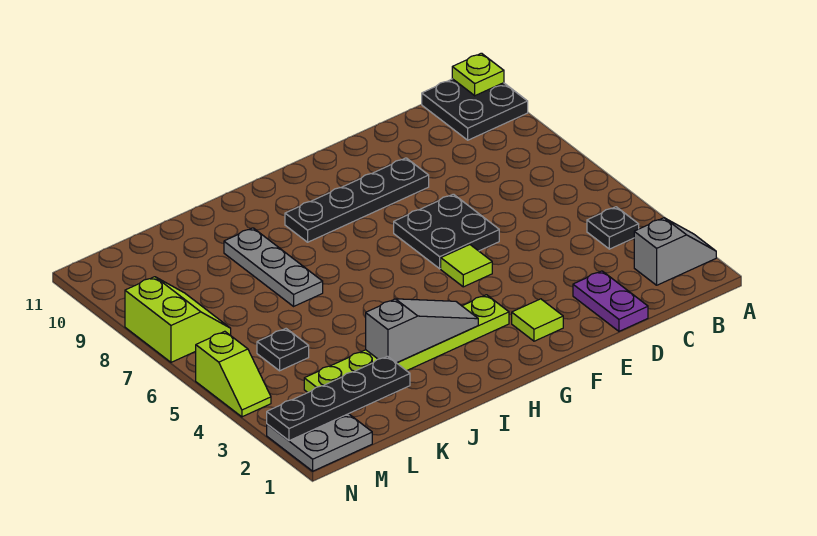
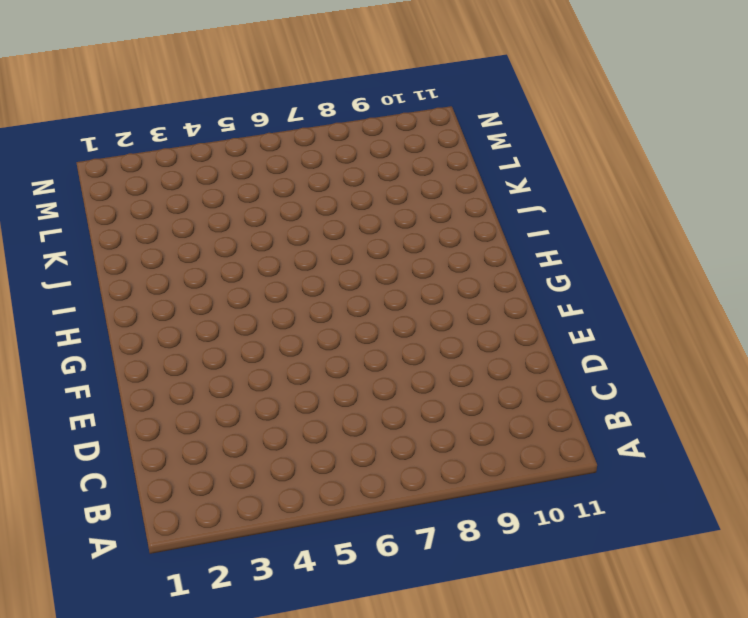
none -> grey 1x2 slope [634,218,716,285]
none -> black 2x2 plate [422,79,528,140]
none -> black 1x1 plate [587,207,639,249]

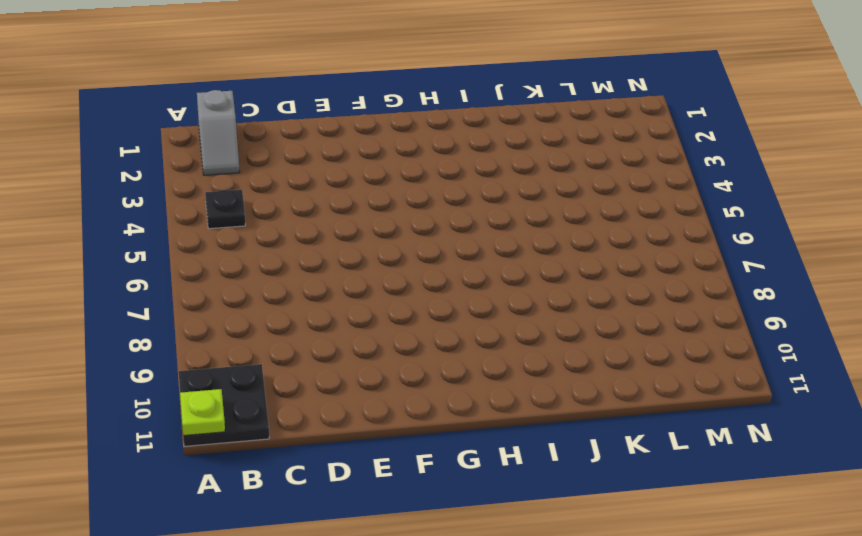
grey 1x2 slope [197,90,240,175] -> grey 1x2 slope turned to [634,218,716,285]
none -> purple 1x2 plate [573,271,648,331]
none -> black 2x2 plate [394,194,499,269]
none -> black 1x4 plate [285,158,429,242]

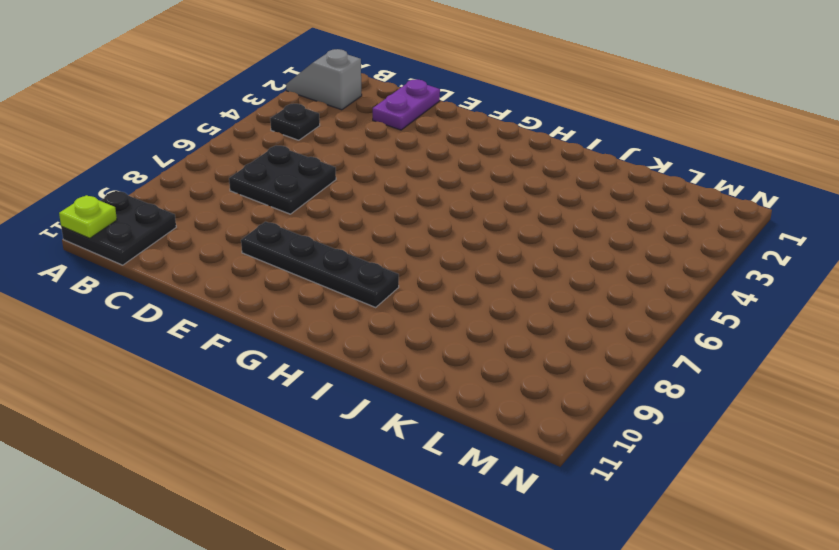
black 2x2 plate [229,146,336,214] -> black 2x2 plate moved to [394,194,499,269]
none -> lime 1x1 tile [512,299,563,341]
none -> lime 1x1 tile [441,245,492,287]
none -> lime 1x6 plate [304,295,509,393]

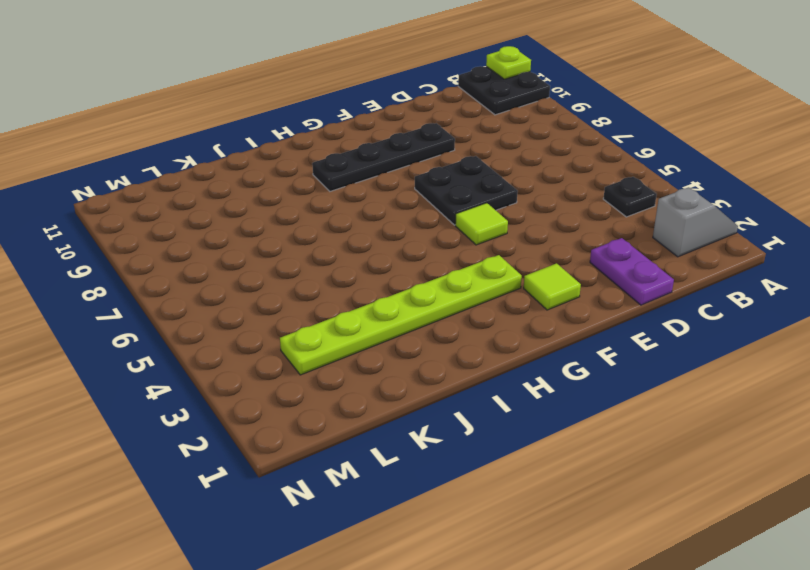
none -> grey 1x3 plate [224,228,323,306]
none -> black 1x1 plate [257,329,309,371]
none -> grey 2x2 plate [267,414,372,471]

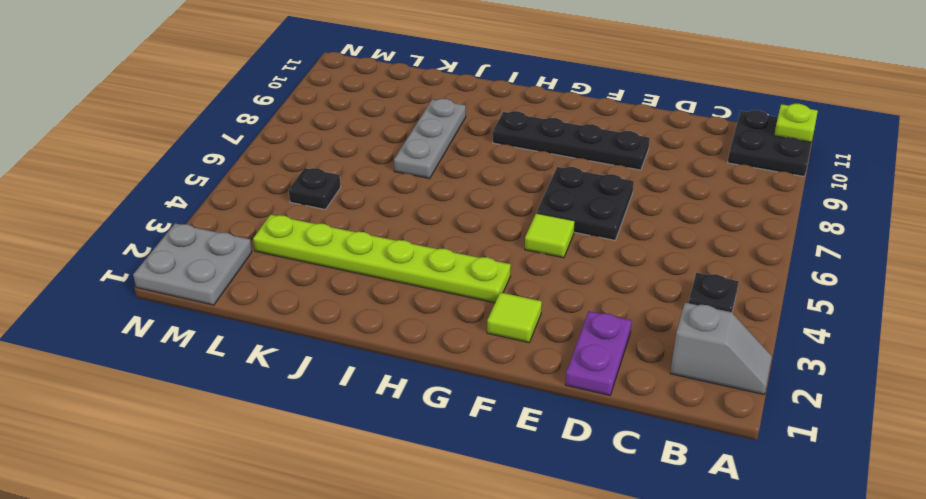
none -> lime 2x2 slope [125,277,231,362]
none -> lime 1x2 slope [196,331,271,417]
none -> grey 1x3 slope [366,299,478,363]

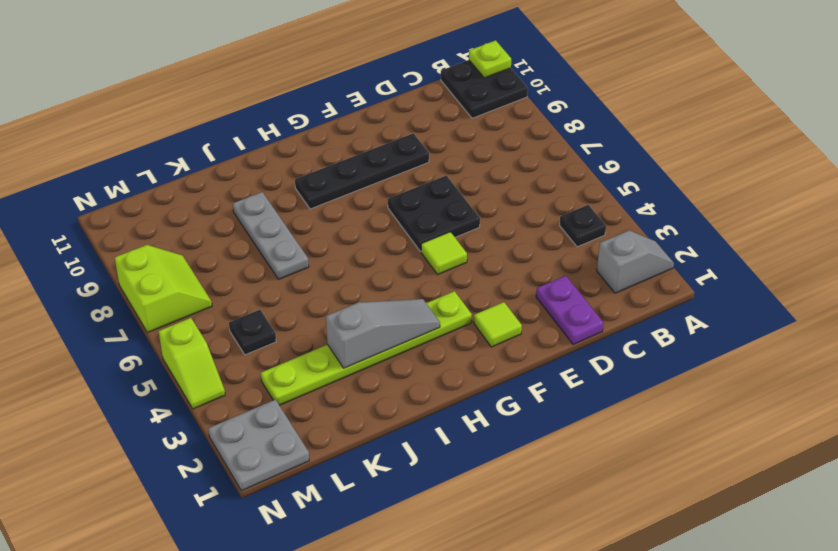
none -> black 1x4 plate [267,356,410,441]

